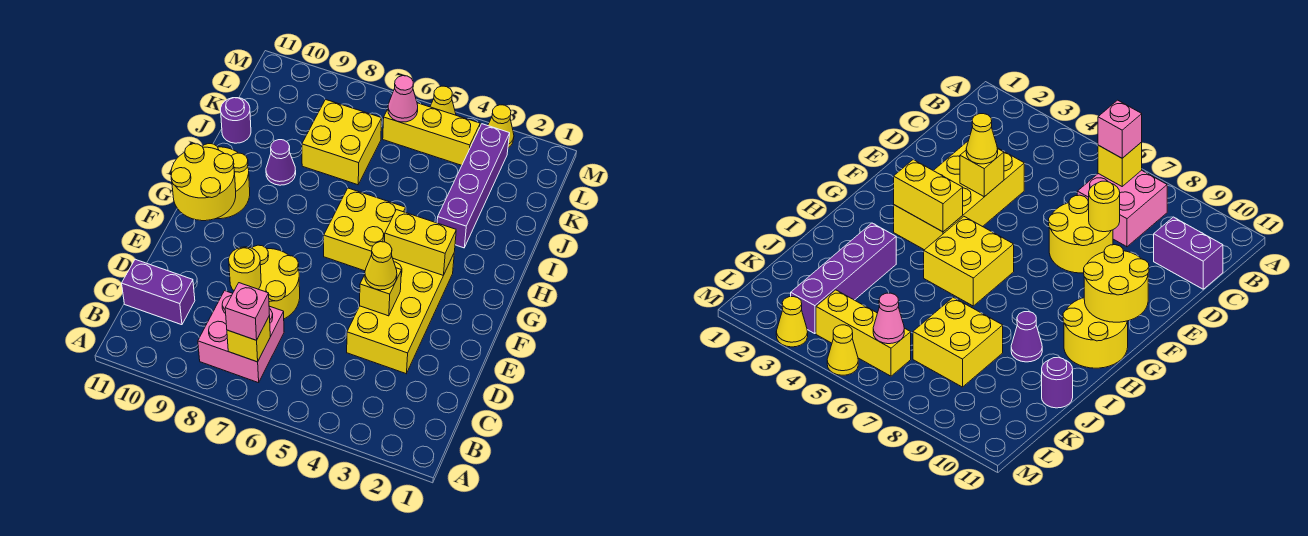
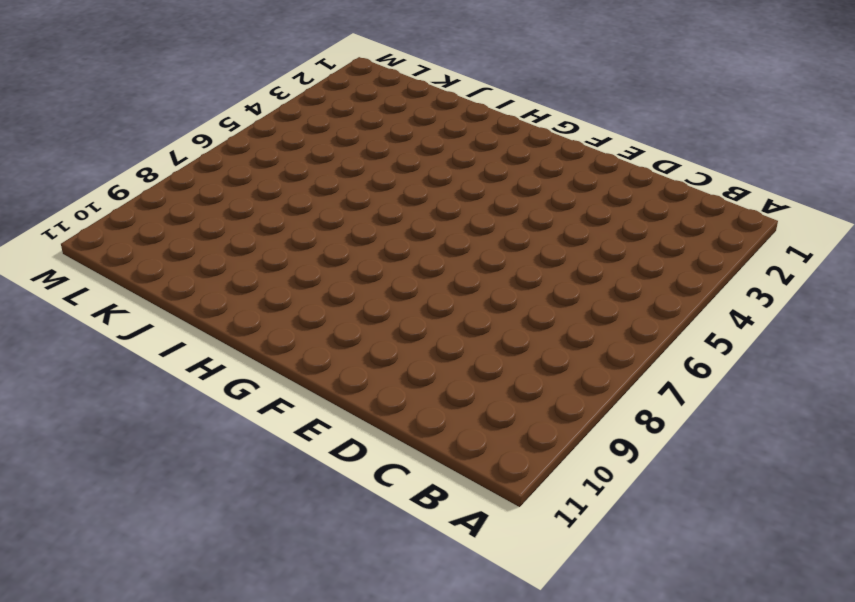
none -> pink 2x2 brick [198,291,284,383]
none -> purple 1x2 brick [122,259,195,325]
none -> yellow 2x4 brick [347,254,454,374]

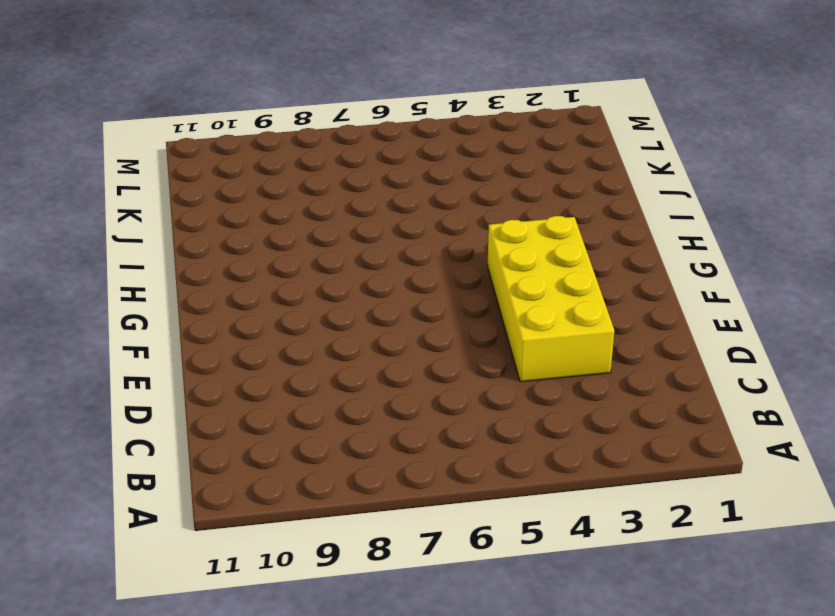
none -> pink 2x2 brick [198,291,284,383]
none -> purple 1x2 brick [122,259,195,325]
none -> yellow 2x2 round brick [252,245,300,319]

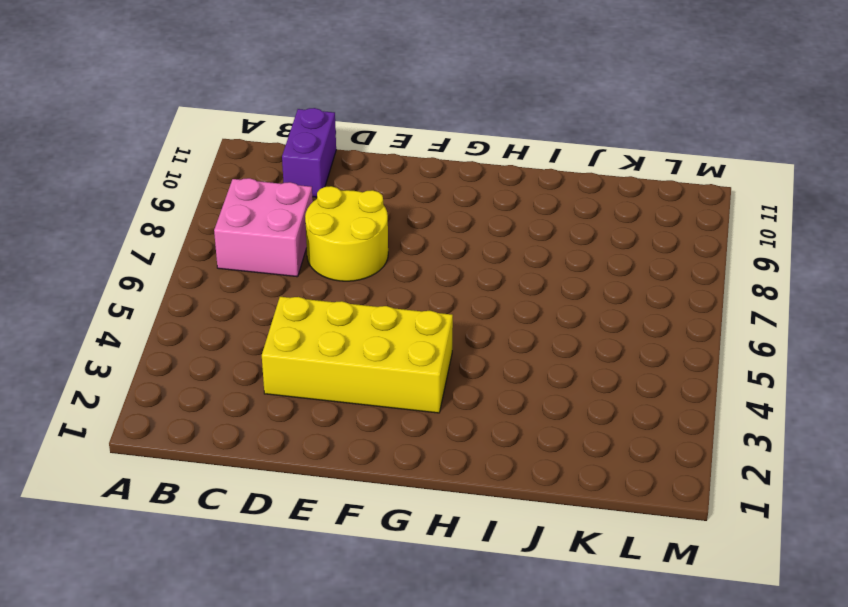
none -> yellow 2x2 brick [324,188,406,271]
none -> yellow 2x2 round brick [202,144,250,219]
none -> purple 1x4 brick [437,124,510,248]

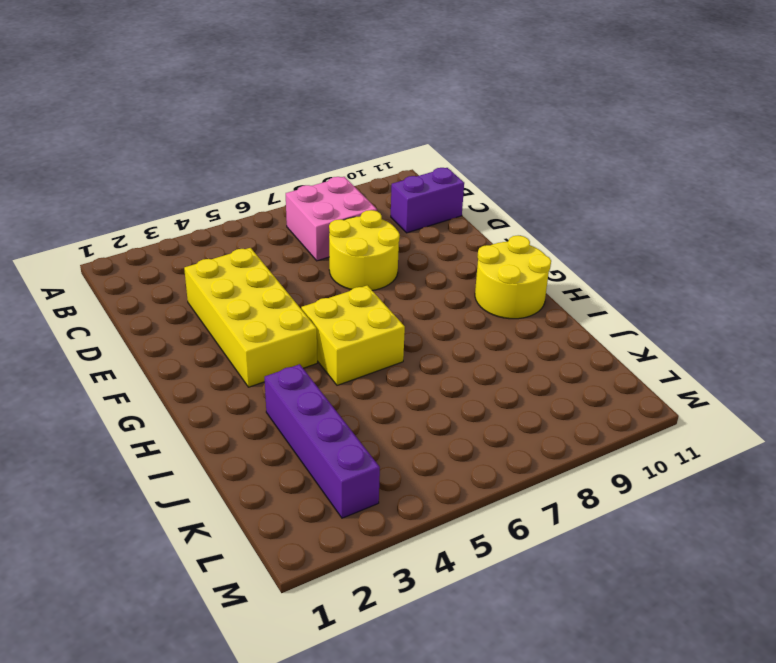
none -> purple 1x1 cone [266,140,296,185]
none -> yellow 2x2 brick [302,100,382,185]
none -> purple 1x1 round brick [221,98,251,143]

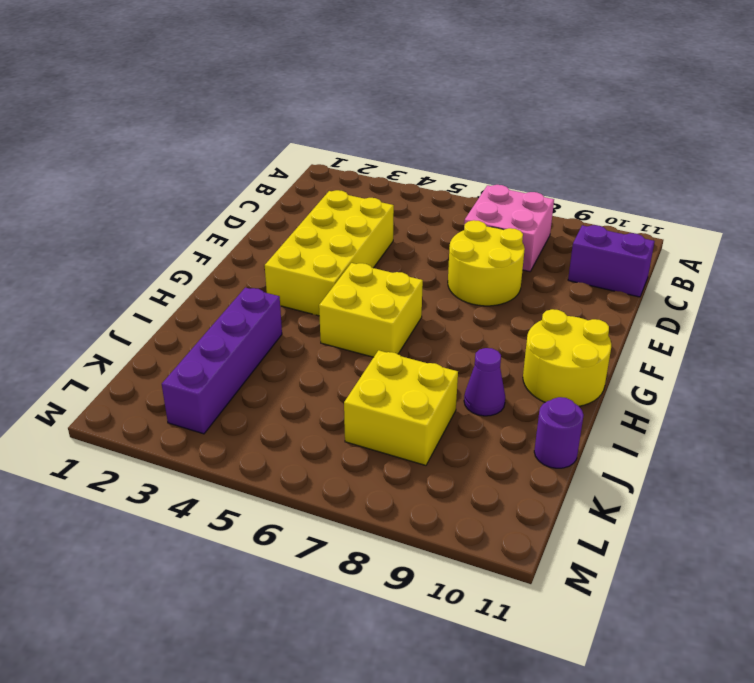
none -> yellow 1x3 brick [383,103,480,165]
none -> yellow 1x1 cone [488,105,514,148]
none -> yellow 1x1 cone [430,86,456,115]

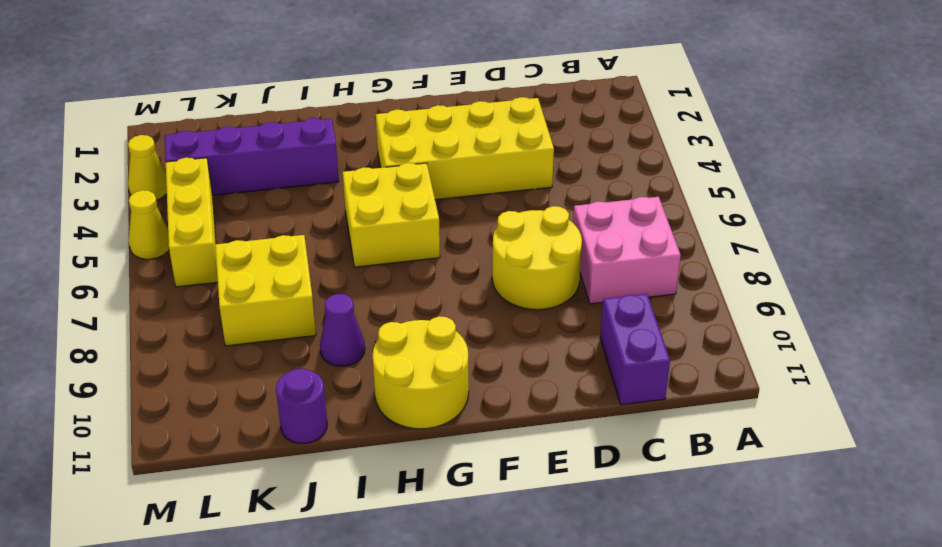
none -> yellow 1x1 brick [227,316,270,362]
none -> yellow 1x1 round brick [229,247,261,290]
none -> yellow 1x1 brick [360,268,401,316]

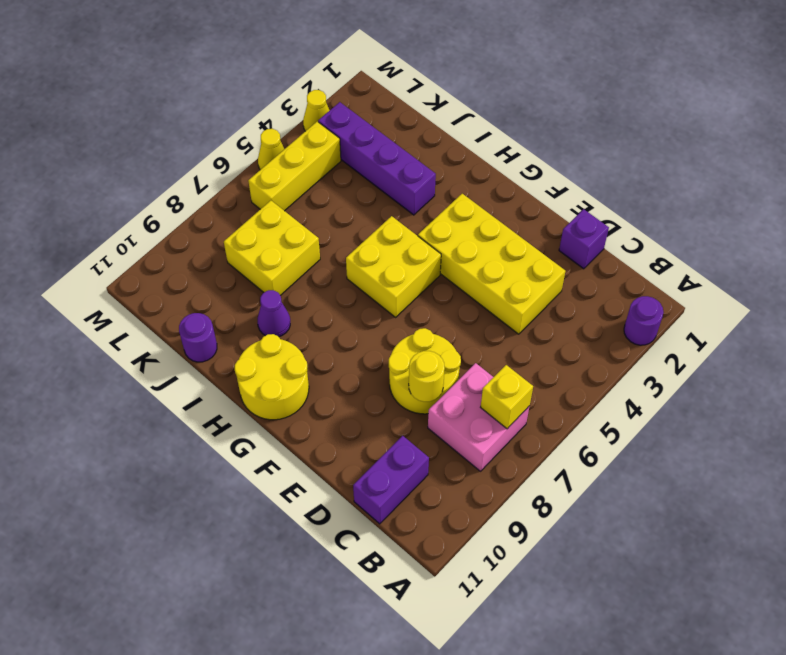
purple 1x1 round brick [624,296,664,345] -> none
purple 1x1 brick [559,209,609,269] -> none
none -> yellow 1x1 brick [360,268,401,316]
none -> yellow 2x2 round brick [171,144,236,221]
none -> yellow 1x2 brick [385,210,456,275]

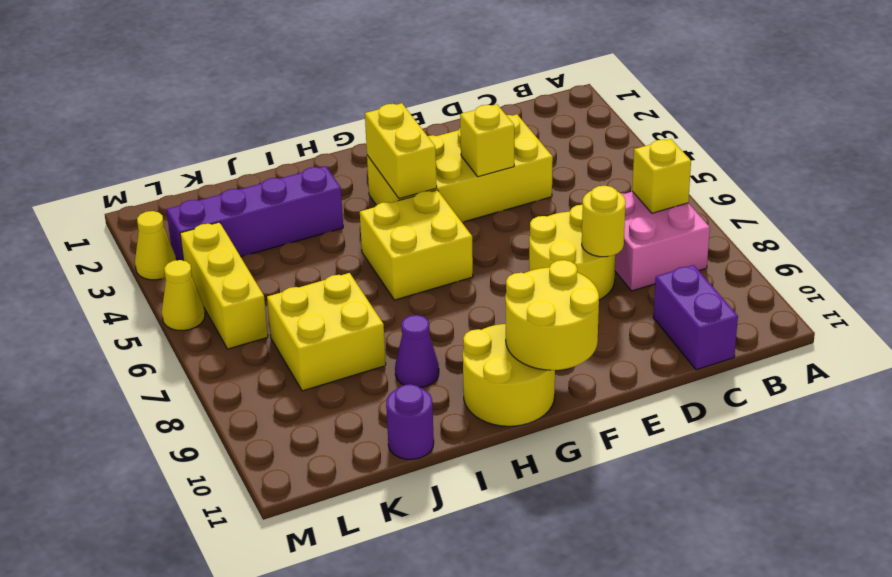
none -> pink 1x1 cone [388,76,418,122]
none -> pink 1x1 brick [225,283,269,340]
none -> yellow 1x1 cone [365,242,397,290]

